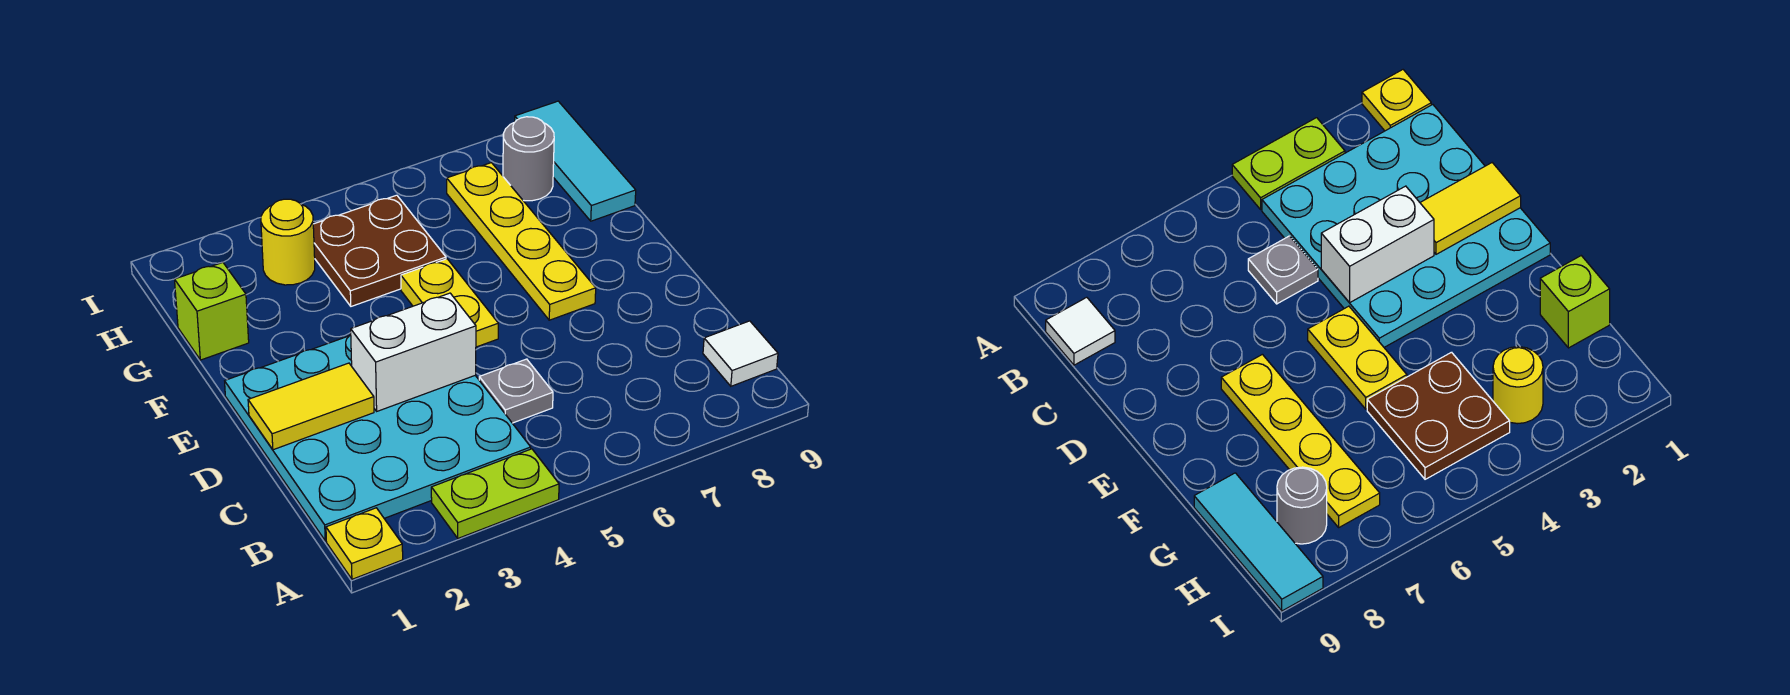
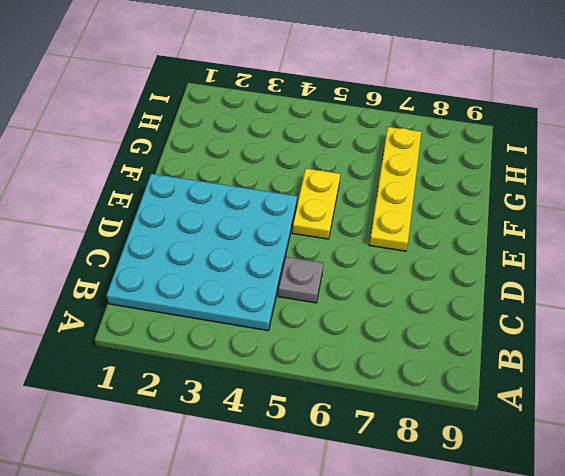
none -> yellow 1x1 plate [326,508,403,579]
none -> lime 1x2 plate [431,449,559,538]
none -> white 1x1 tile [703,321,778,386]

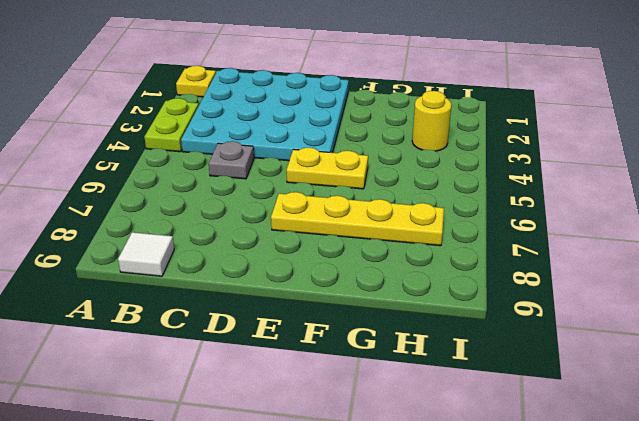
none -> lime 1x1 brick [175,262,249,360]
none -> brown 2x2 plate [313,195,446,306]
none -> cyan 1x3 tile [515,101,636,221]

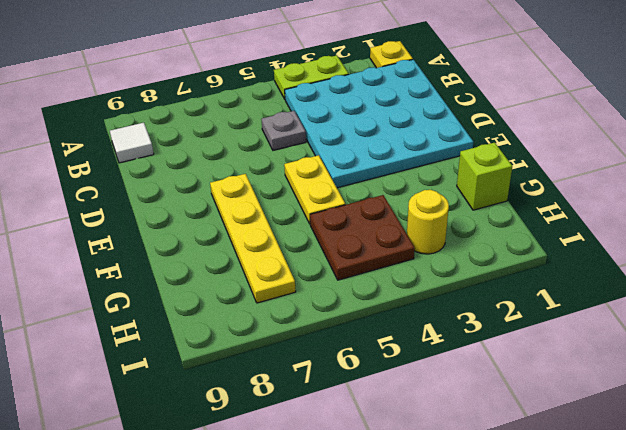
none -> cyan 1x3 tile [515,101,636,221]
none -> grey 1x1 round brick [503,117,554,201]
none -> yellow 1x2 tile [248,363,374,450]

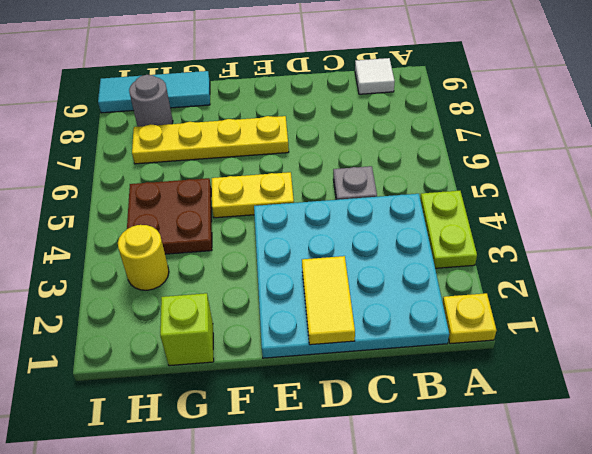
none -> white 1x2 brick [351,293,476,411]

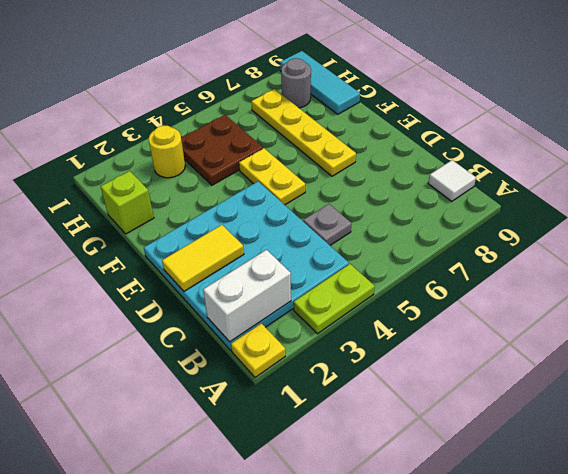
white 1x2 brick [203,250,291,342] -> white 1x2 brick moved to [351,293,476,411]

